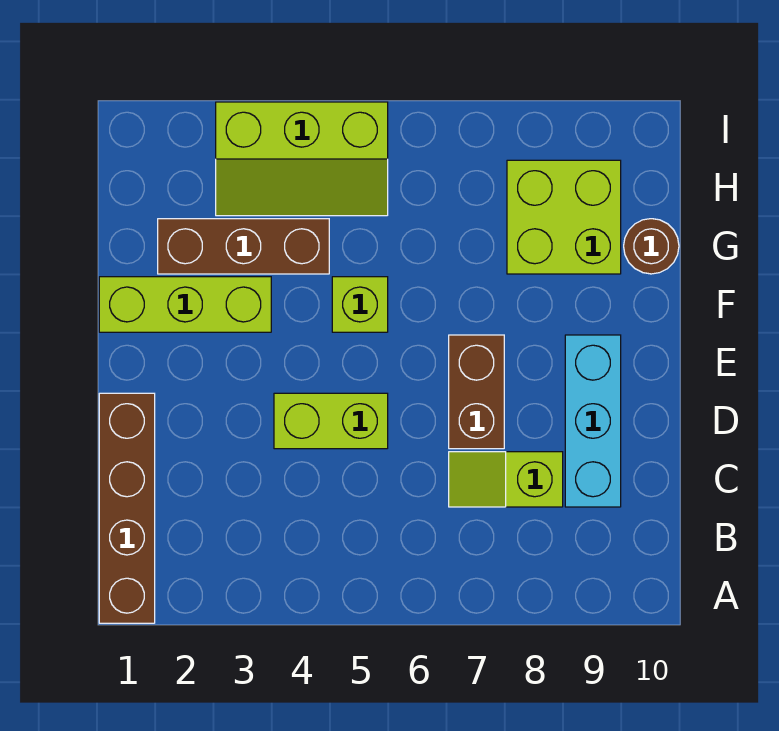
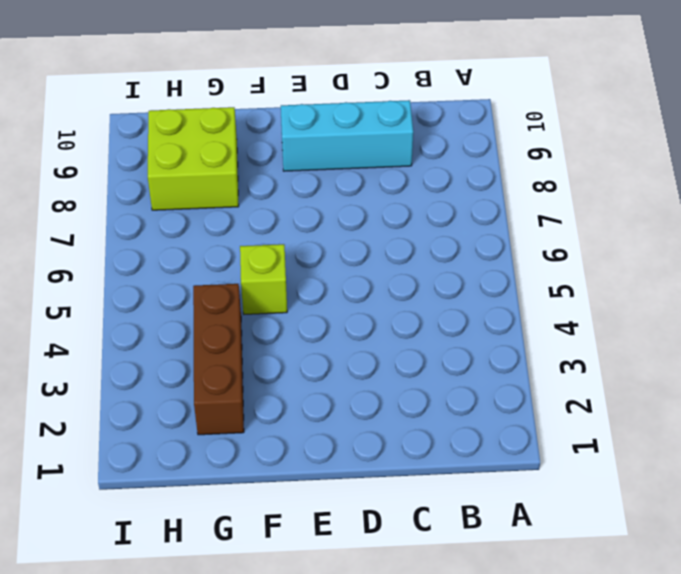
none -> brown 1x4 brick [99,393,155,623]
none -> lime 1x2 slope [449,452,563,507]

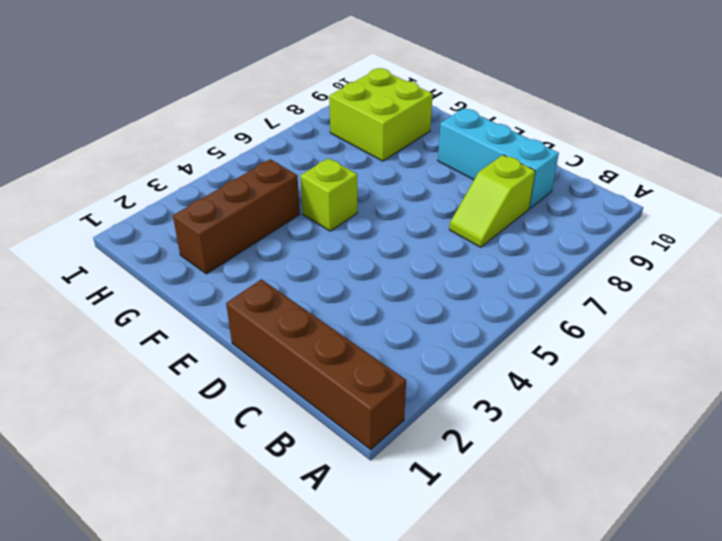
none -> lime 1x2 brick [274,393,388,449]
none -> brown 1x2 brick [449,335,504,449]

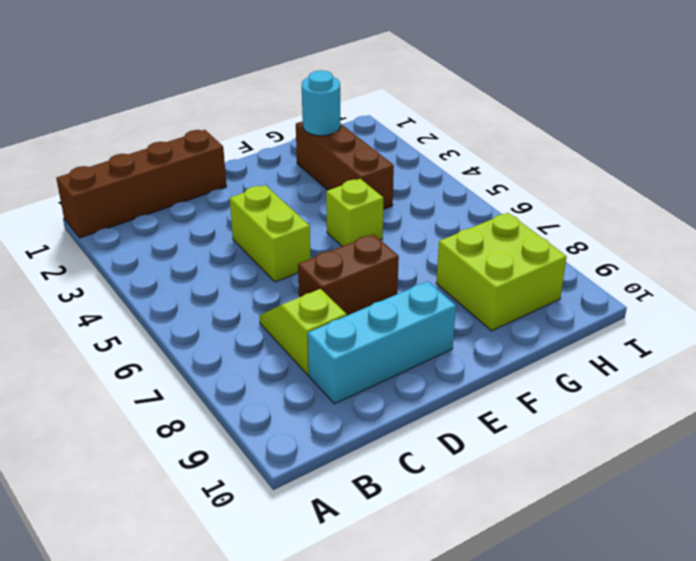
cyan 1x1 round brick [302,70,340,136] -> none
none -> lime 1x3 brick [99,277,271,332]
none -> brown 1x1 round brick [624,219,679,274]

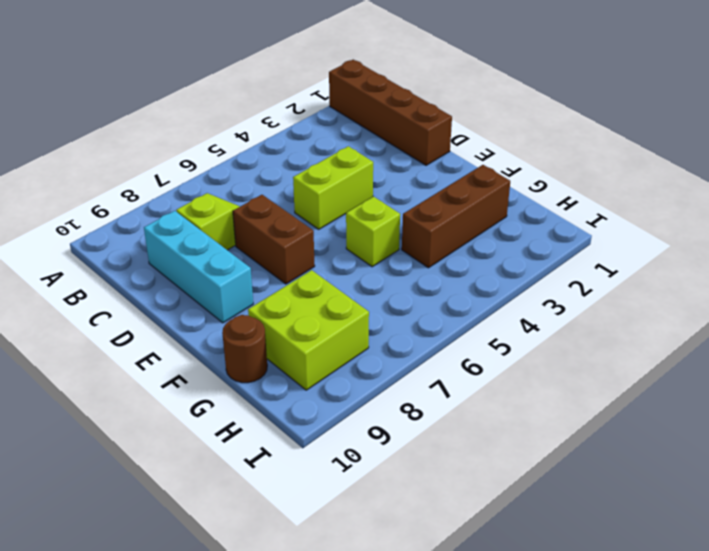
none -> lime 1x3 brick [99,277,271,332]
none -> lime 2x3 slope [216,102,388,216]

